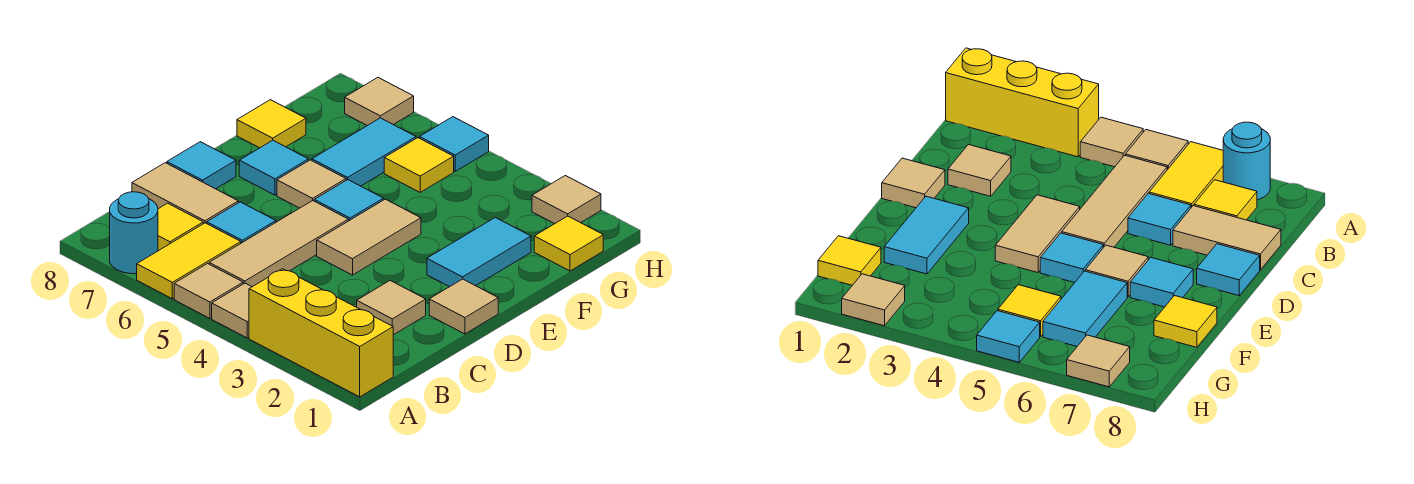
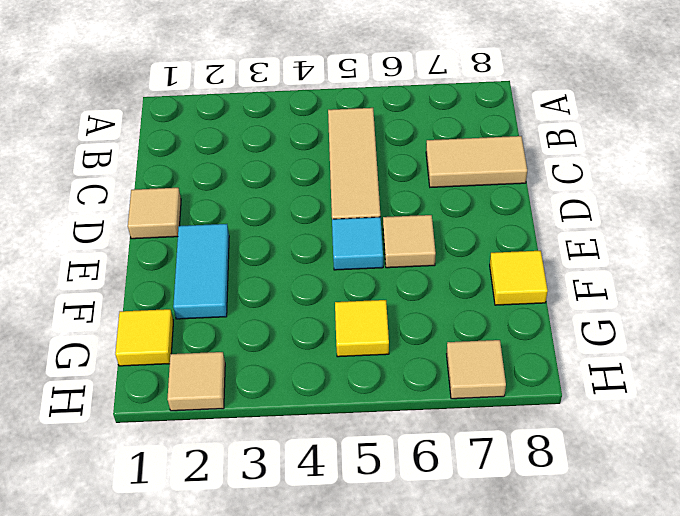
none -> yellow 1x3 brick [249,269,393,397]
none -> tan 1x1 tile [212,283,252,338]
none -> tan 1x1 tile [174,264,243,318]

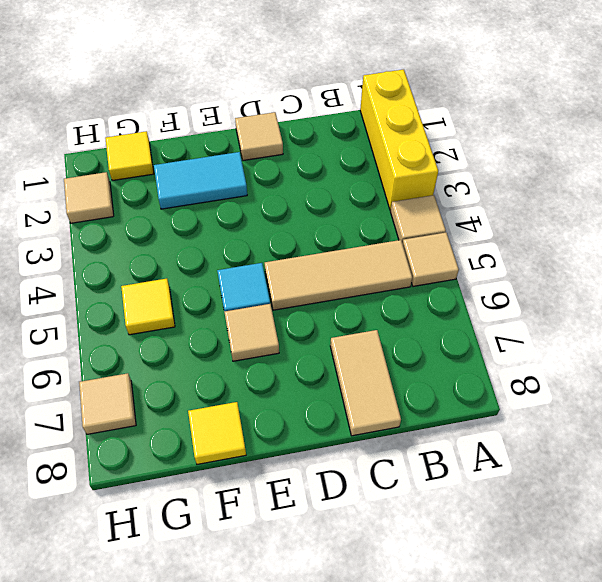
none -> yellow 1x2 tile [137,223,241,299]
none -> cyan 1x1 round brick [110,192,158,274]
none -> yellow 1x1 tile [158,203,203,251]

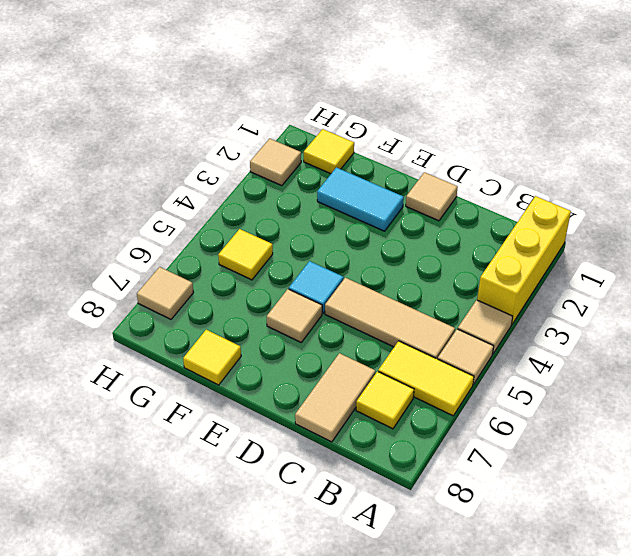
none -> cyan 1x1 round brick [110,192,158,274]
none -> tan 1x1 tile [357,281,426,335]
none -> cyan 1x1 tile [207,202,276,243]

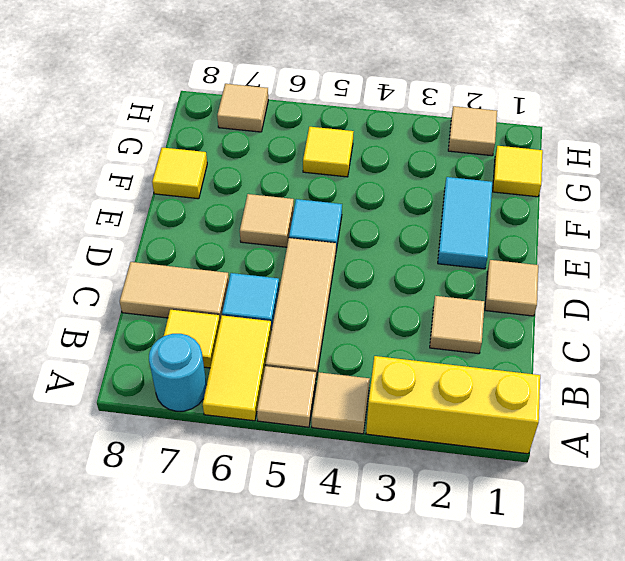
none -> tan 1x2 tile [317,199,421,275]
none -> cyan 1x1 tile [167,142,236,189]
none -> cyan 1x1 tile [239,140,308,195]

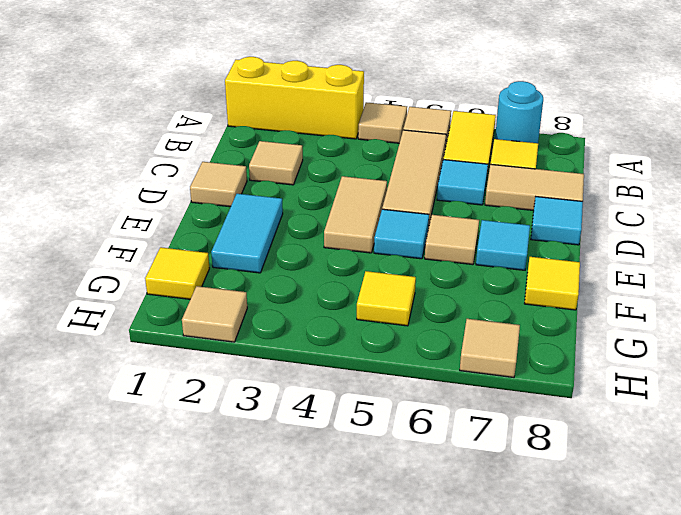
none -> cyan 1x2 tile [312,118,416,186]
none -> cyan 1x1 tile [420,117,489,171]

